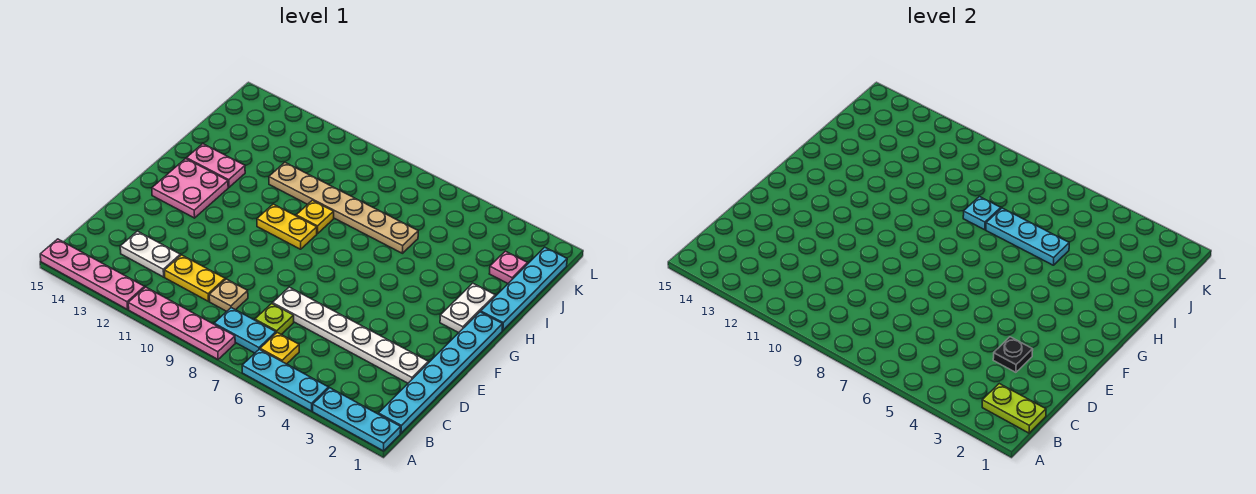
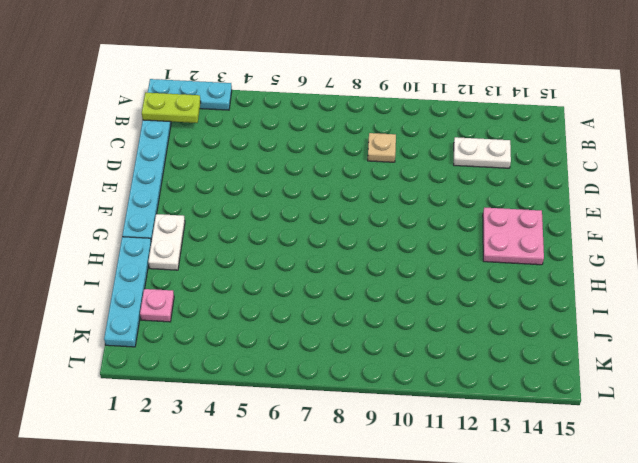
none -> cyan 1x3 plate [242,349,329,411]
none -> pink 1x4 plate [128,287,235,359]
none -> pink 1x4 plate [40,239,145,309]

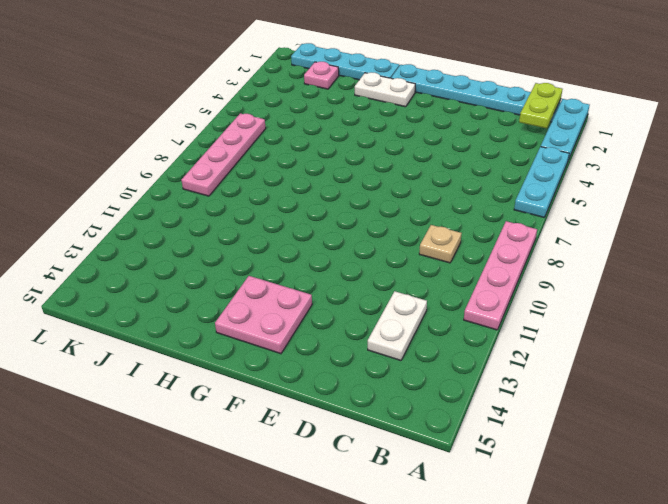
pink 1x4 plate [182,113,266,196] -> pink 1x4 plate moved to [40,239,145,309]
none -> yellow 1x1 plate [260,333,299,364]
none -> cyan 1x2 plate [214,308,276,353]
none -> lime 1x1 plate [255,304,294,334]

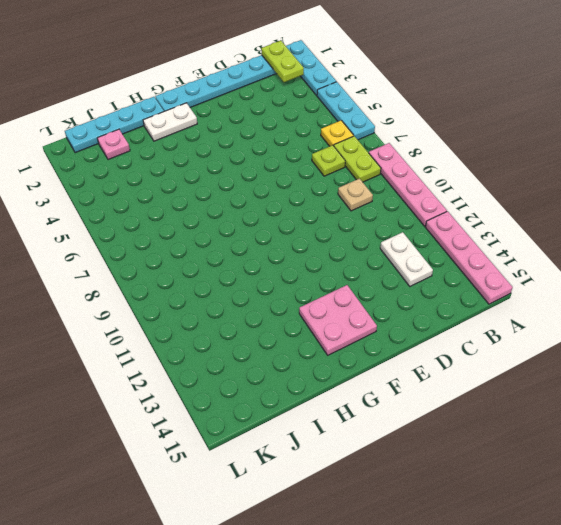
lime 1x2 plate [334,136,381,182] -> cyan 1x2 plate [214,308,276,353]
none -> yellow 1x2 plate [164,255,225,301]
none -> white 1x6 plate [273,287,428,383]
none -> yellow 1x2 plate [257,204,317,249]

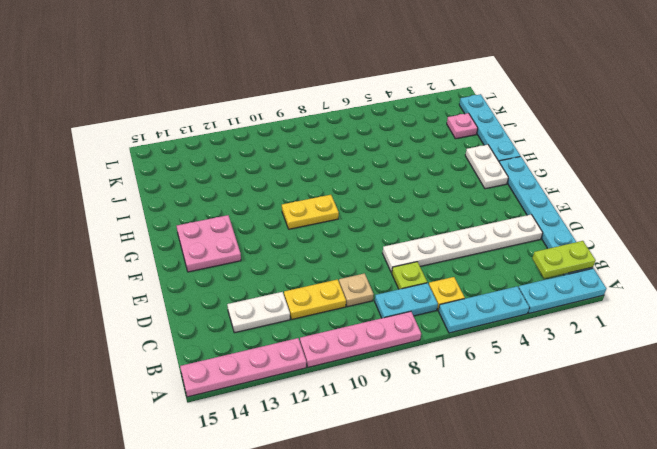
none -> yellow 1x1 plate [296,200,334,234]
none -> pink 1x2 plate [187,144,245,187]
none -> tan 1x6 plate [269,163,418,253]

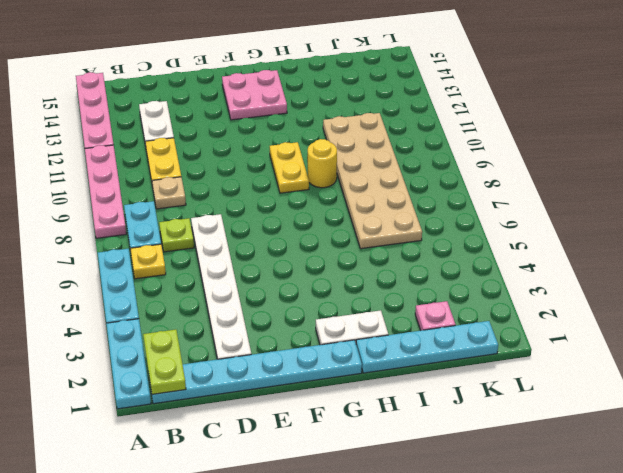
yellow 1x1 round brick [307,139,337,188] -> yellow 1x1 plate [296,200,334,234]
tan 2x6 plate [323,113,422,249] -> tan 1x6 plate [269,163,418,253]
none -> pink 1x2 plate [187,144,245,187]
none -> black 1x1 plate [993,337,1033,372]
none -> cyan 1x3 plate [986,208,1069,265]

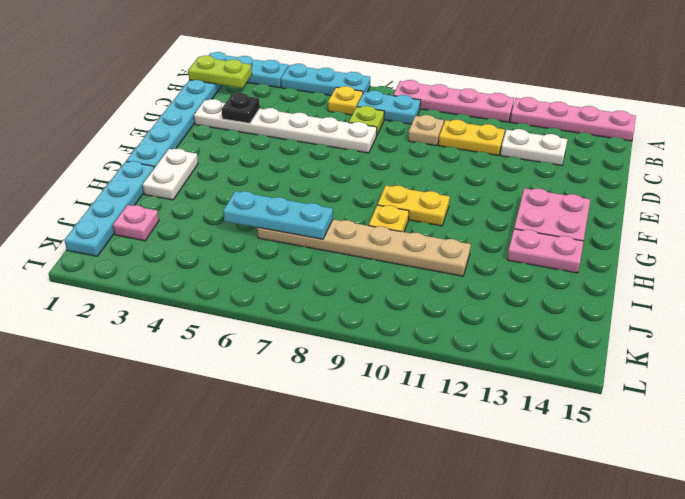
none -> cyan 1x1 plate [963,197,1001,230]

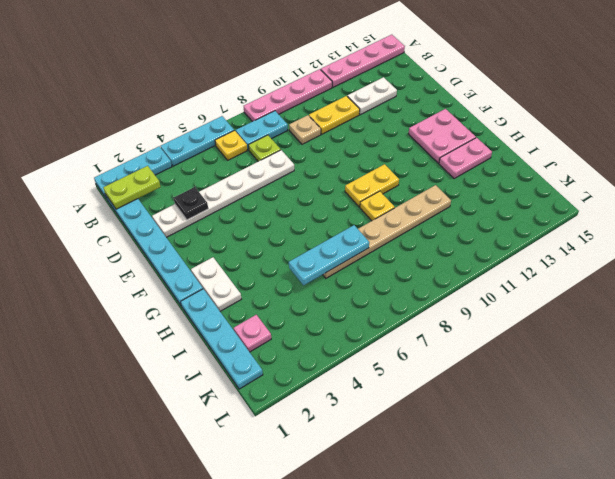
none -> cyan 1x1 plate [963,197,1001,230]

